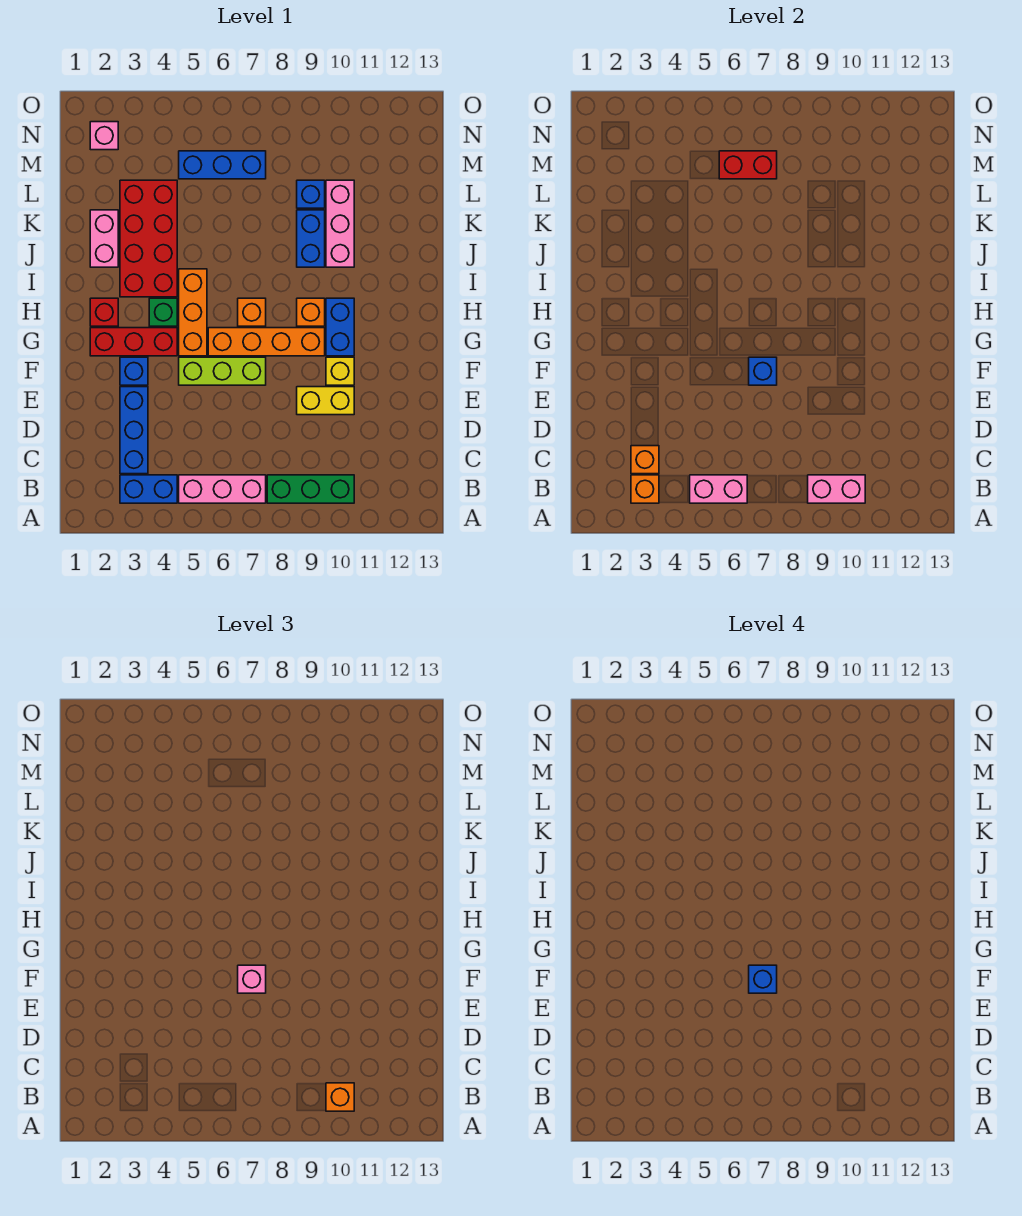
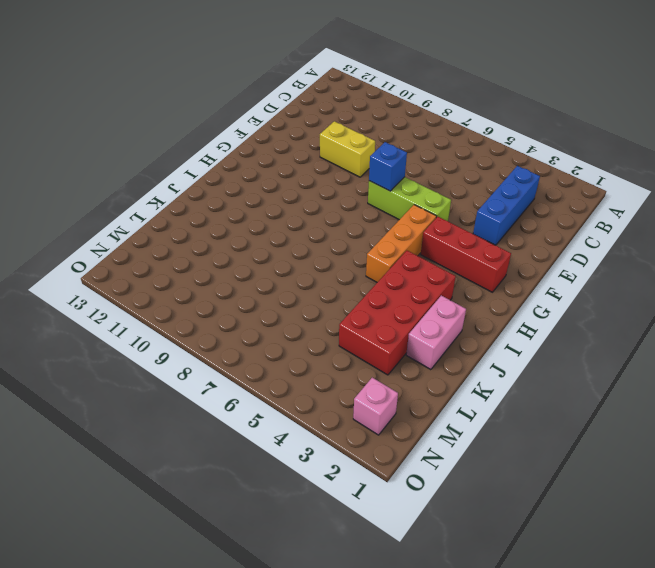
none -> blue 1x2 brick [120,475,177,503]
none -> pink 1x3 brick [179,475,266,503]
none -> green 1x3 brick [267,475,354,503]
none -> blue 1x1 brick [120,357,148,385]

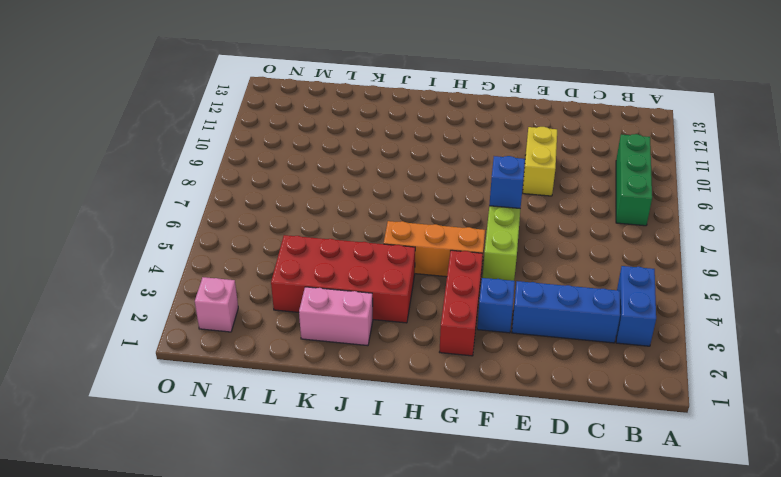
none -> pink 1x3 brick [179,475,266,503]
none -> yellow 1x1 brick [326,357,354,385]
none -> orange 1x4 brick [208,328,325,356]
none -> blue 1x2 brick [326,298,354,356]

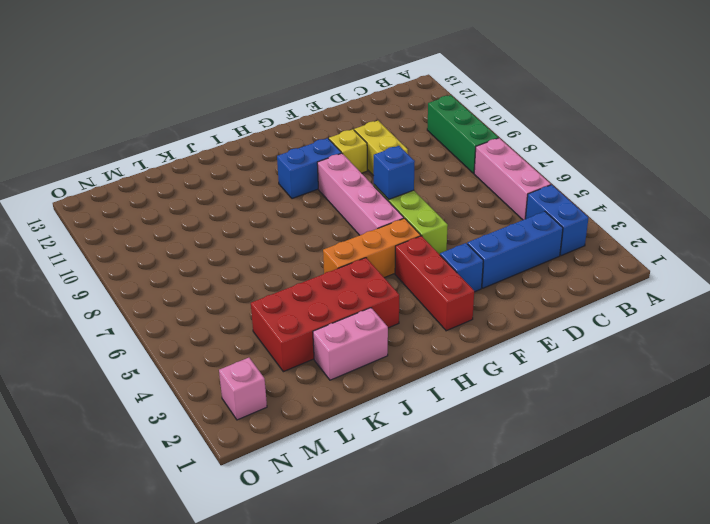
pink 1x4 brick [317,153,404,235] -> orange 1x4 brick [208,328,325,356]
none -> red 1x1 brick [90,298,118,326]
none -> green 1x1 brick [149,298,177,326]
none -> orange 1x1 brick [238,298,266,326]
none -> orange 1x1 brick [297,298,325,326]

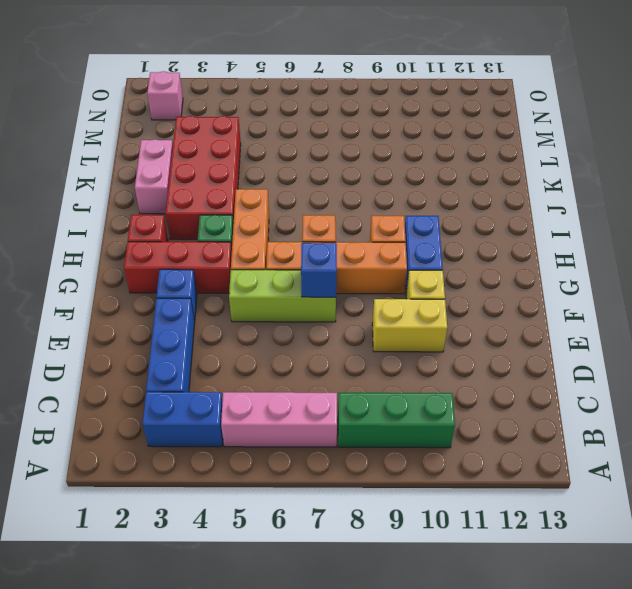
none -> blue 1x2 brick [297,210,325,267]
none -> pink 1x3 brick [326,180,354,267]
none -> blue 1x1 brick [297,180,325,208]
none -> blue 1x3 brick [179,151,266,179]

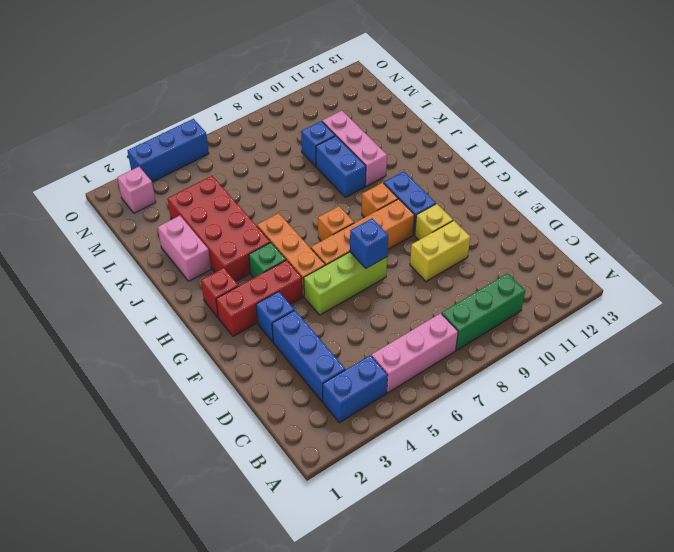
blue 1x3 brick [127,119,209,182] -> blue 1x3 brick moved to [179,151,266,179]
none -> orange 1x1 brick [631,475,659,503]
none -> pink 1x2 brick [690,475,747,503]
none -> pink 1x2 brick [808,475,865,503]
none -> orange 1x1 brick [631,446,659,474]

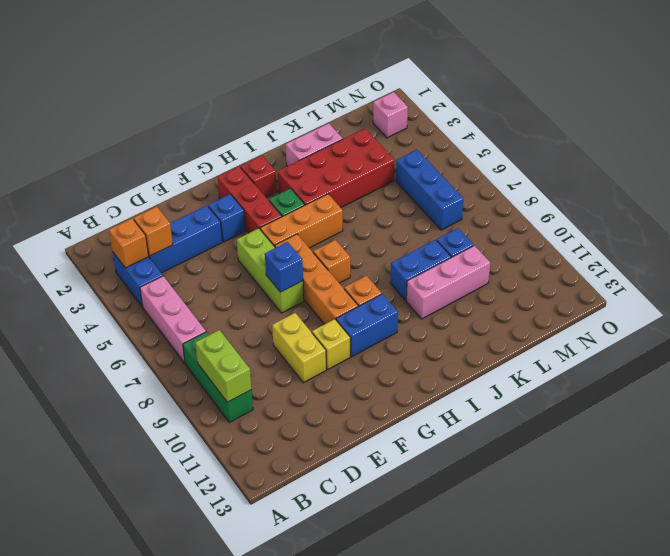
lime 1x2 brick [195,330,251,402] -> pink 1x2 brick [808,475,865,503]
none -> pink 1x2 brick [690,475,747,503]
none -> red 1x2 brick [719,151,777,179]
none -> orange 1x1 brick [326,1083,354,1111]
none -> pink 1x1 brick [238,965,266,993]

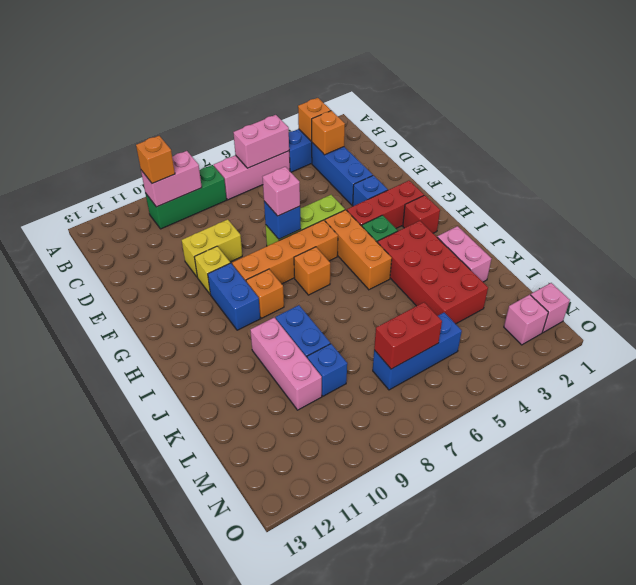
pink 1x1 brick [531,283,570,333] -> none
none -> blue 1x1 brick [749,965,777,993]

